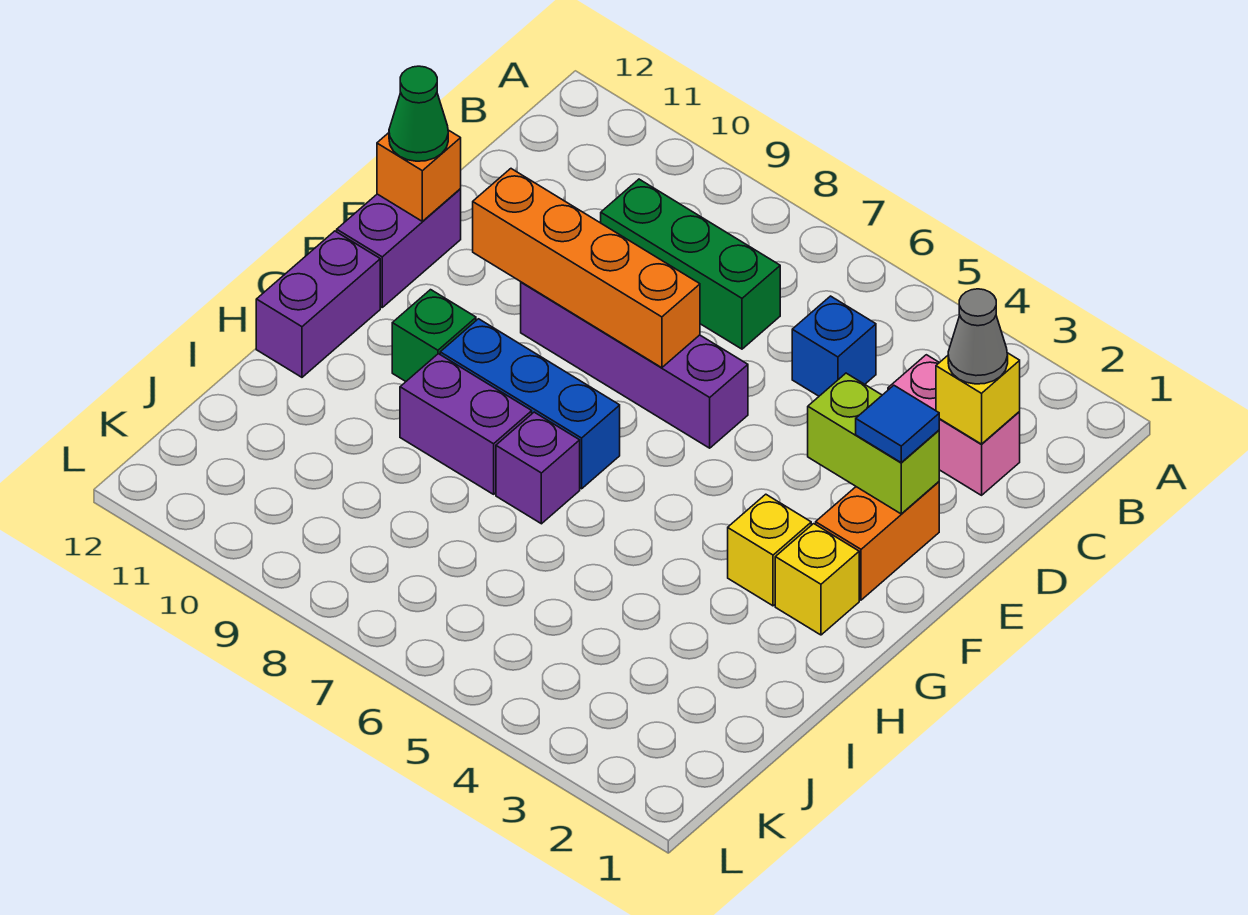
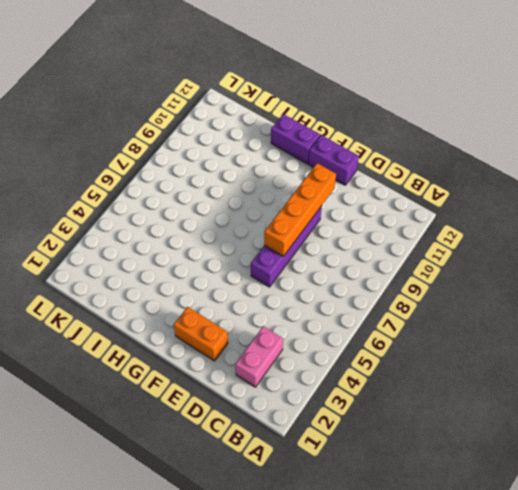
none -> blue 1x1 brick [792,296,876,396]
none -> green 1x3 brick [601,179,780,349]
none -> yellow 1x1 brick [775,524,859,635]

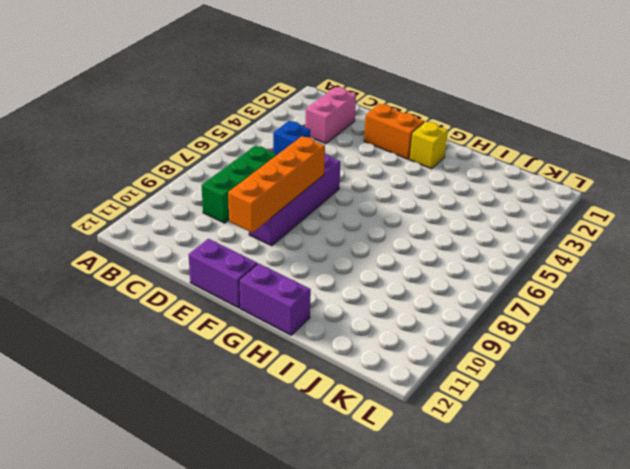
none -> yellow 1x1 brick [728,494,811,606]
none -> blue 1x3 brick [440,319,620,489]
none -> green 1x1 brick [392,290,476,381]

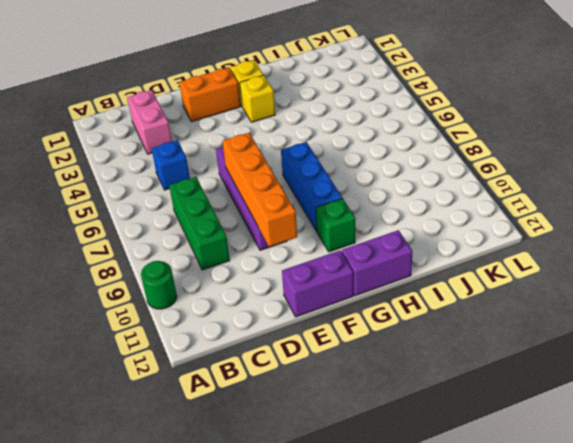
green 1x1 round brick [141,261,177,309] -> none
none -> purple 1x1 brick [496,412,580,524]
none -> purple 1x2 brick [400,354,532,494]
none -> yellow 1x1 brick [936,353,1020,444]

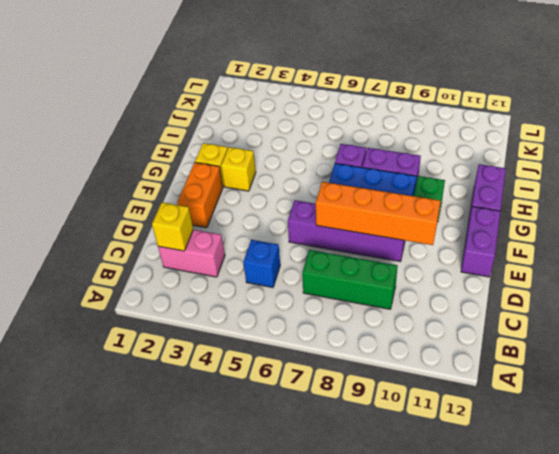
none -> lime 1x2 brick [808,373,939,514]
none -> orange 1x1 brick [377,130,461,221]
none -> grey 1x1 cone [948,289,1008,384]

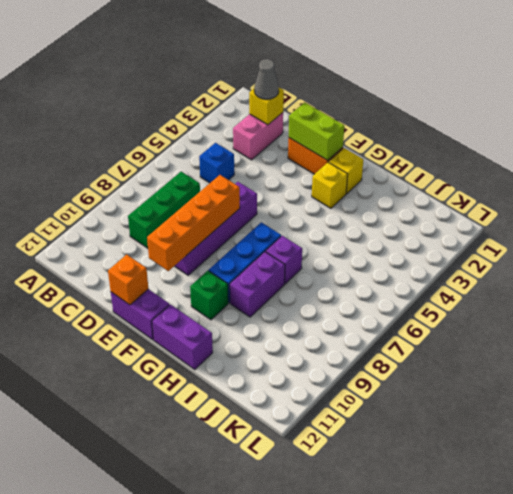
lime 1x2 brick [289,102,344,160] -> lime 1x2 brick turned to [808,373,939,514]
none -> blue 1x1 tile [856,385,939,462]
none -> green 1x1 cone [389,66,448,161]

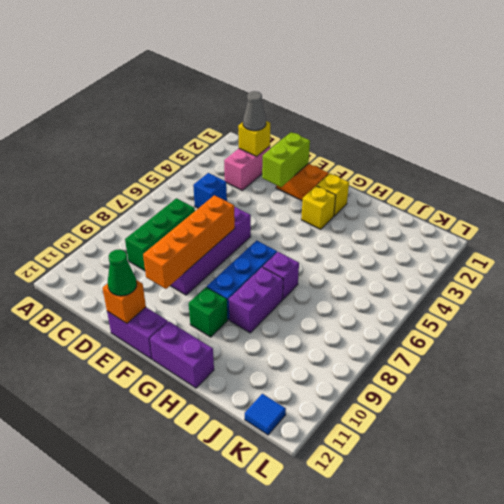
blue 1x1 tile [245,394,286,435] -> blue 1x1 tile moved to [856,385,939,462]

